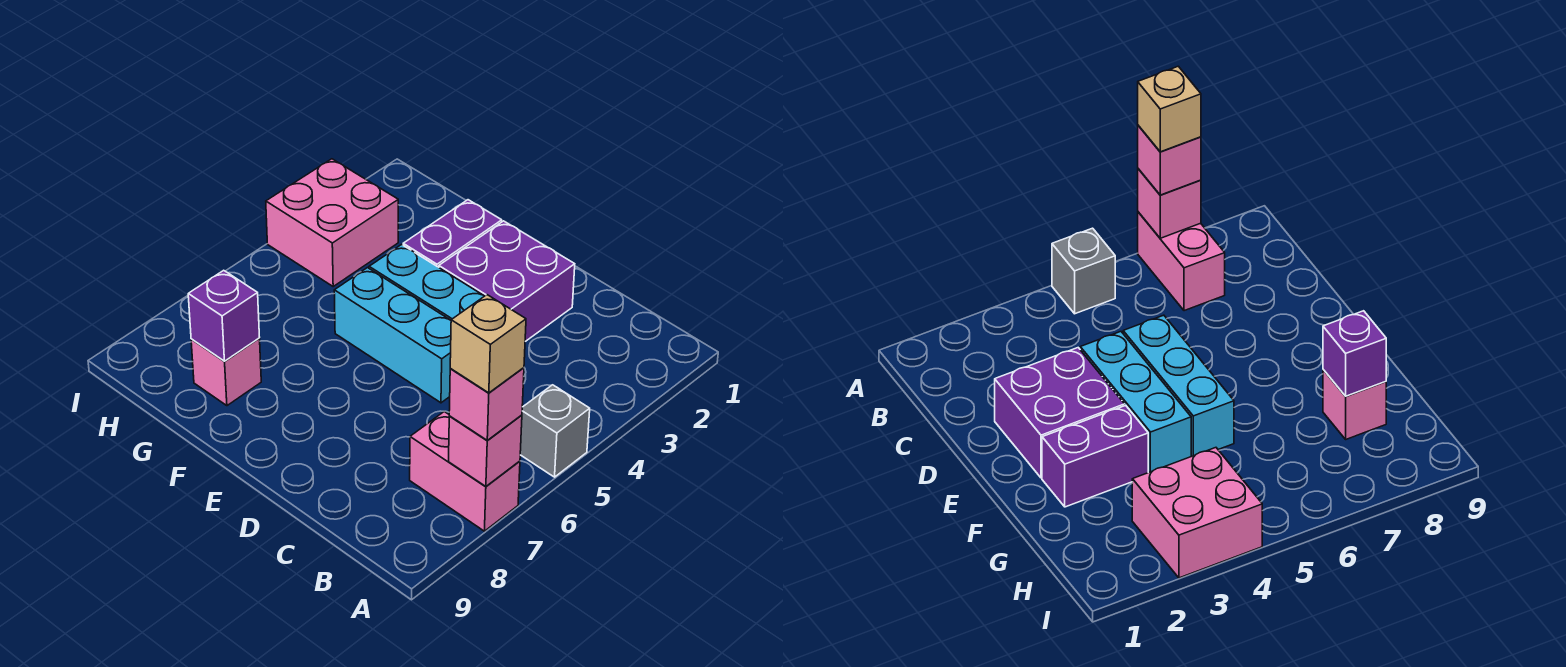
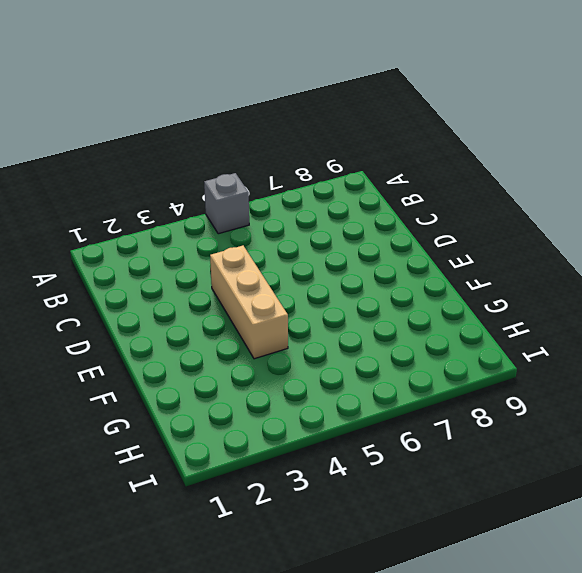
tan 1x3 brick [210,246,288,359] -> cyan 1x3 brick [369,245,484,320]
none -> pink 1x2 brick [410,412,520,531]
none -> purple 2x2 brick [439,221,575,341]
none -> cyan 1x3 brick [334,268,451,403]

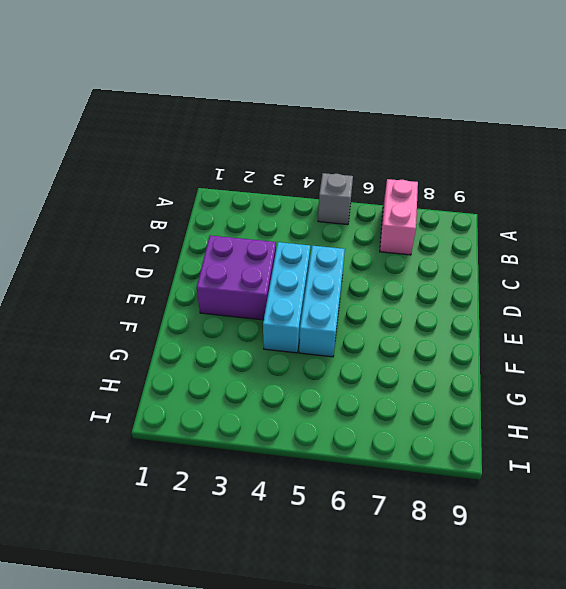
none -> purple 1x2 brick [403,200,502,267]
none -> pink 1x1 brick [191,338,261,406]
none -> pink 2x2 brick [266,159,398,286]

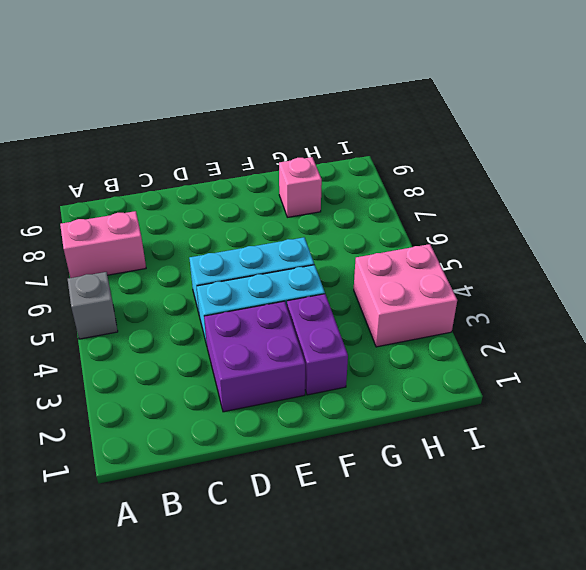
none -> pink 1x1 brick [449,415,522,486]
none -> purple 1x1 brick [188,270,260,361]
none -> pink 1x1 brick [449,368,524,441]

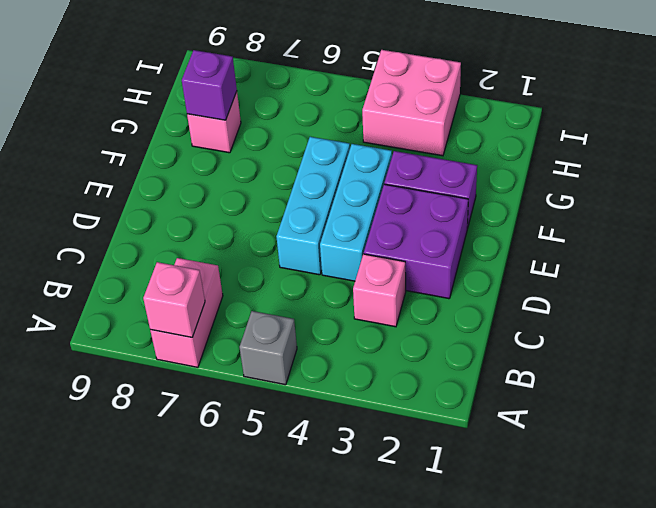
pink 1x1 brick [353,254,406,327] -> pink 1x1 brick moved to [449,368,524,441]
none -> tan 1x1 brick [450,295,526,393]

